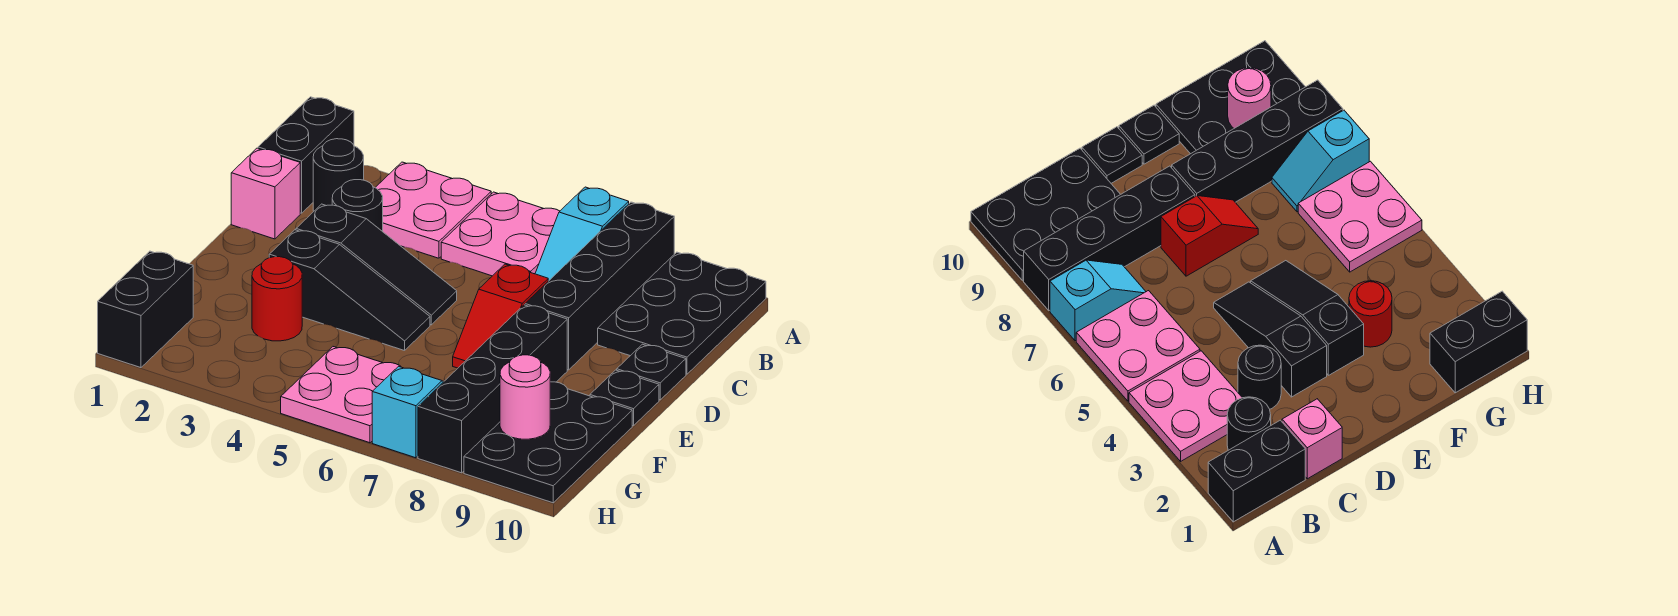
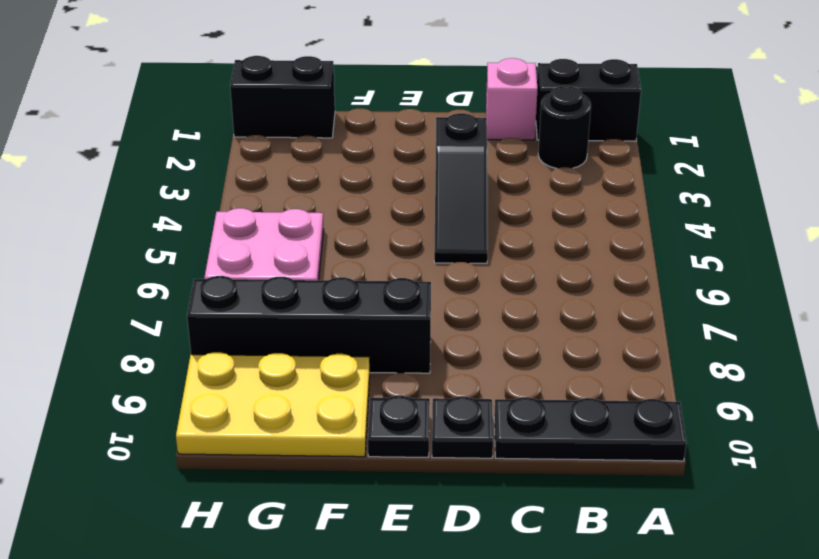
black 1x3 plate [494,397,686,461] -> black 2x3 plate [598,252,766,374]
yellow 2x3 plate [176,352,370,457] -> black 2x3 plate [464,382,632,503]
none -> pink 2x2 plate [375,162,491,258]
none -> pink 2x2 plate [441,192,560,276]
none -> cyan 1x2 slope [535,187,629,281]

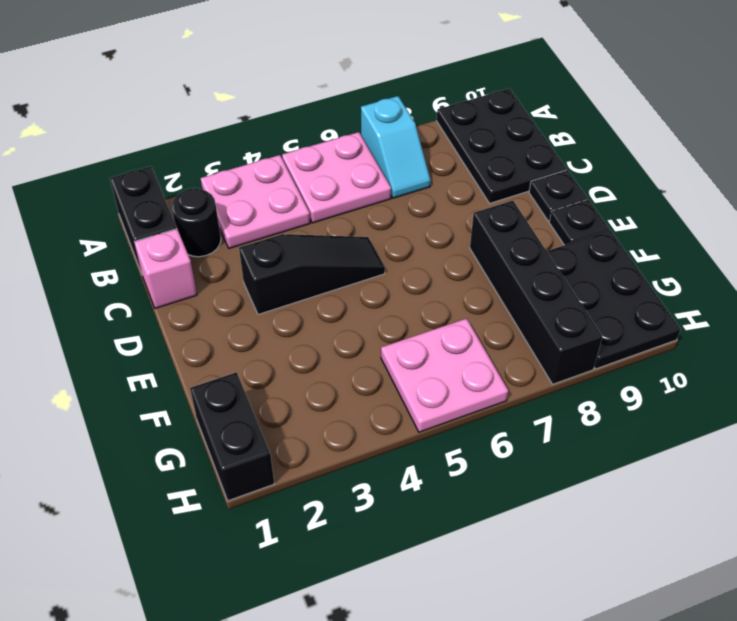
none -> black 1x4 brick [525,202,674,370]
none -> black 1x1 round brick [332,180,383,232]
none -> red 1x2 slope [453,264,548,368]

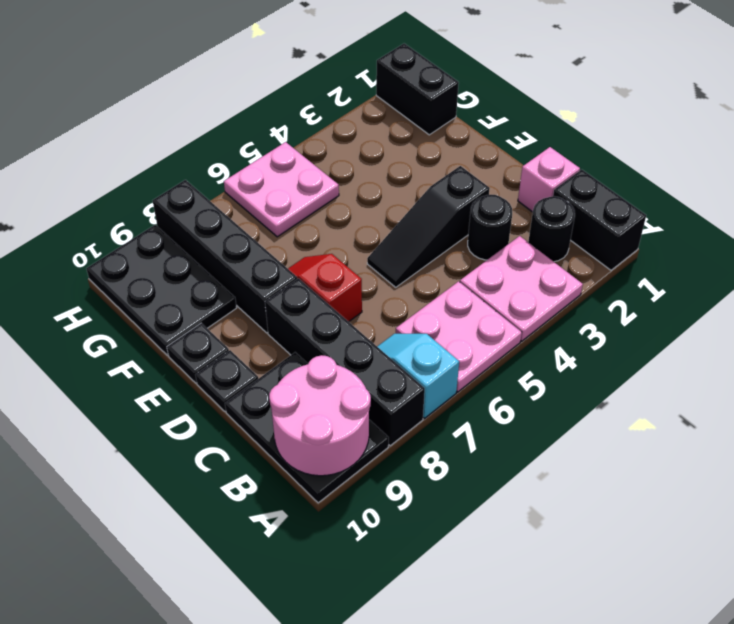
pink 2x2 round brick [269,355,371,476] -> none
none -> black 1x3 slope [269,230,430,351]
none -> red 1x1 round brick [252,257,302,341]
none -> cyan 1x2 slope [372,366,443,458]

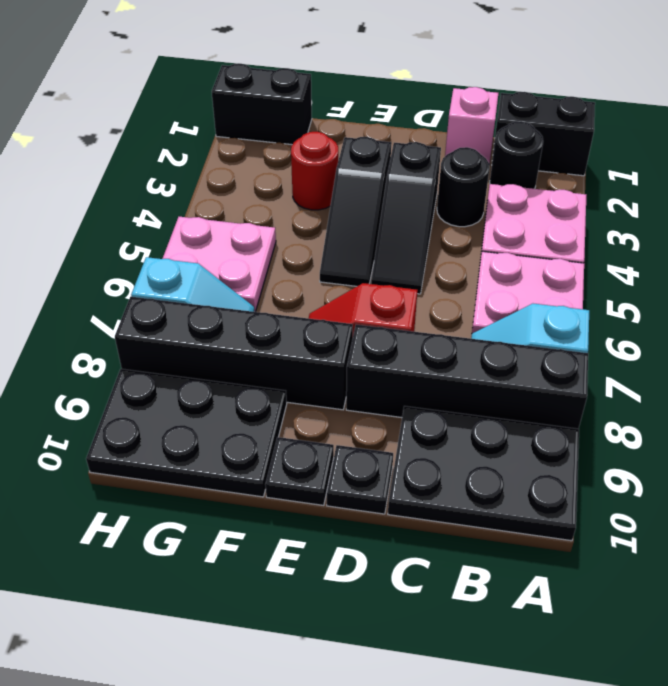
none -> pink 1x1 round brick [500,355,550,439]

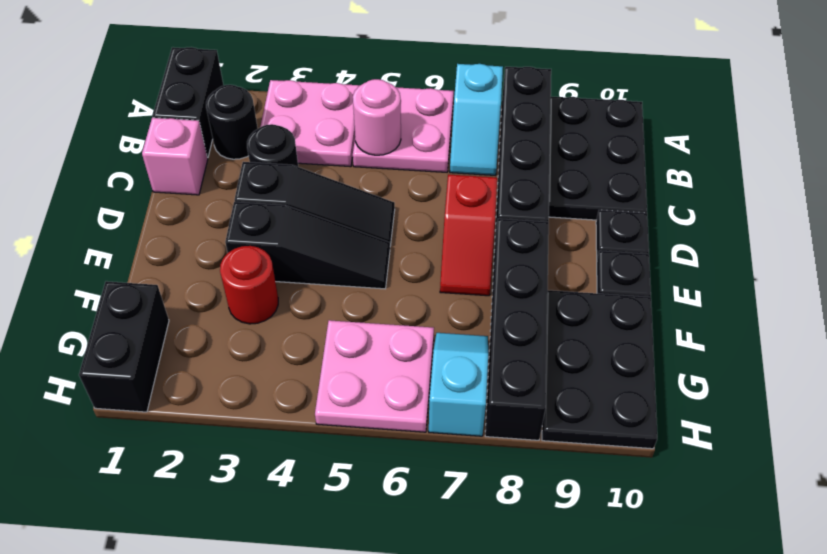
pink 1x1 round brick [353,79,401,155] -> pink 1x1 round brick moved to [500,355,550,439]

